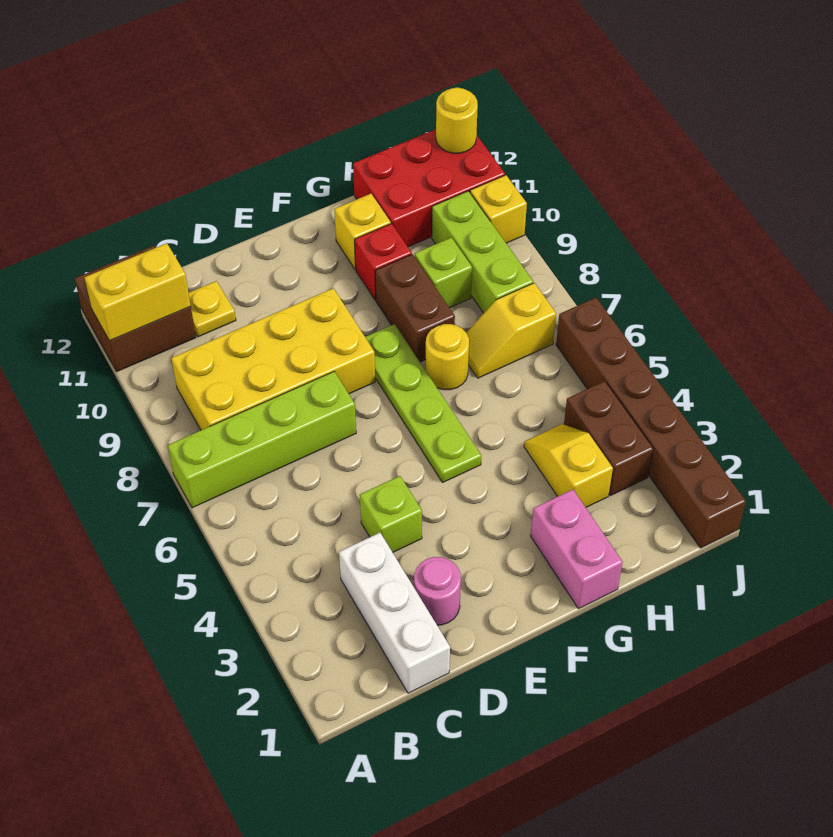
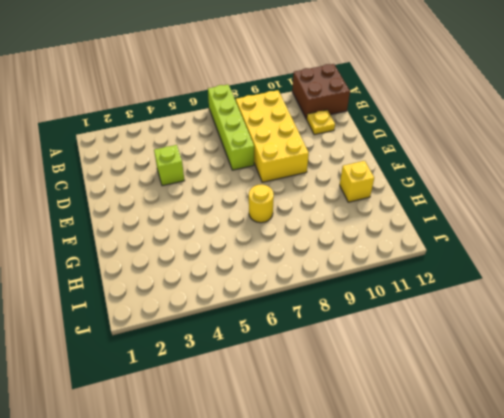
none -> white 1x3 brick [339,533,450,693]
none -> pink 1x1 round brick [414,557,461,625]
none -> lime 1x4 plate [365,324,481,483]

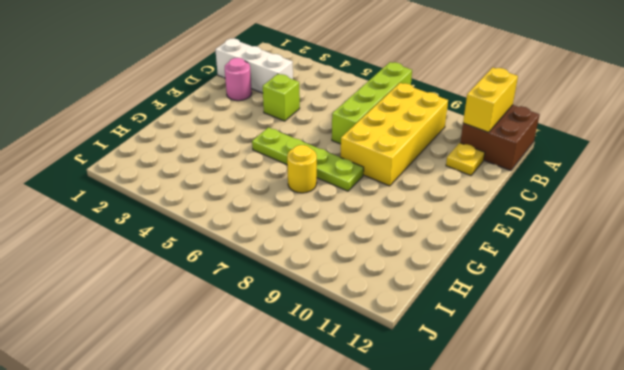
none -> pink 1x2 brick [531,489,623,609]
none -> brown 1x2 brick [375,254,455,362]
none -> red 1x1 brick [355,224,412,300]

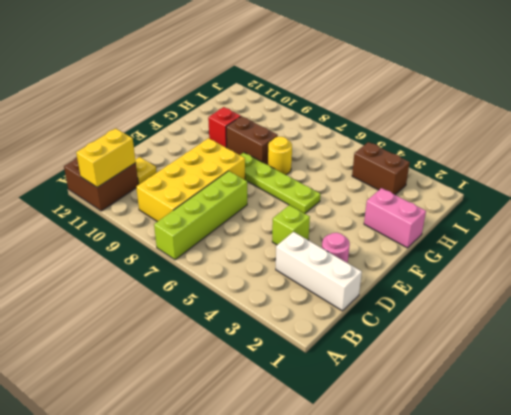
none -> yellow 1x1 brick [334,194,391,269]
none -> yellow 1x2 slope [524,424,613,507]
none -> yellow 1x2 slope [466,283,556,378]

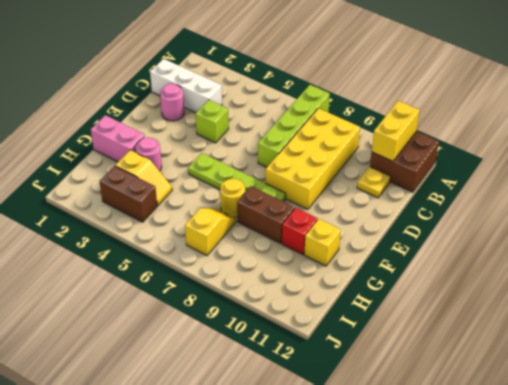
pink 1x1 round brick [136,137,162,171] -> none
none -> lime 1x1 brick [415,238,472,308]
none -> red 2x3 brick [353,129,505,247]
none -> lime 1x3 brick [432,191,533,313]

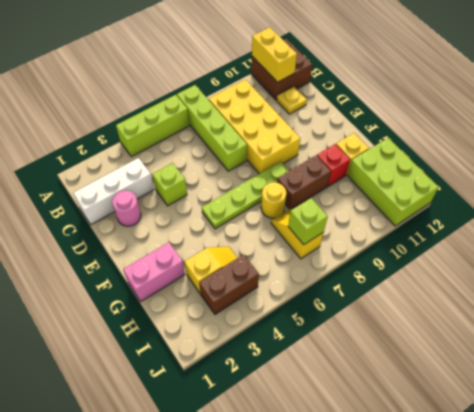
lime 1x3 brick [116,95,189,157] -> lime 1x3 brick moved to [432,191,533,313]
lime 2x3 brick [348,138,438,226] -> red 2x3 brick [353,129,505,247]
lime 1x1 brick [288,198,328,245] -> lime 1x1 brick moved to [415,238,472,308]
none -> brown 1x6 brick [556,298,746,548]
none -> yellow 1x1 brick [470,175,527,243]
none -> yellow 1x1 round brick [436,87,478,153]

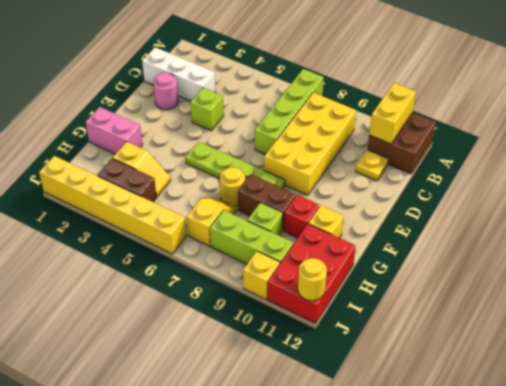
yellow 1x6 brick [39,156,186,254] -> brown 1x6 brick [556,298,746,548]

